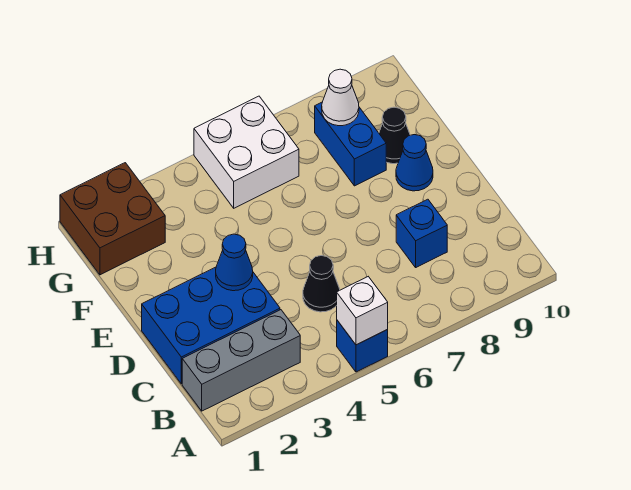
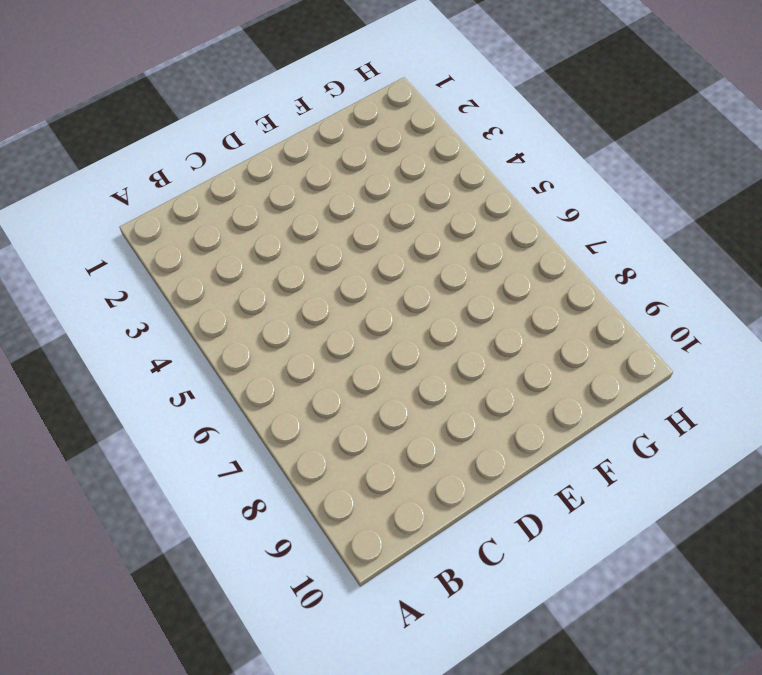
none -> blue 1x1 brick [337,320,388,372]
none -> grey 1x3 brick [182,310,300,411]
none -> blue 2x3 brick [142,267,280,384]

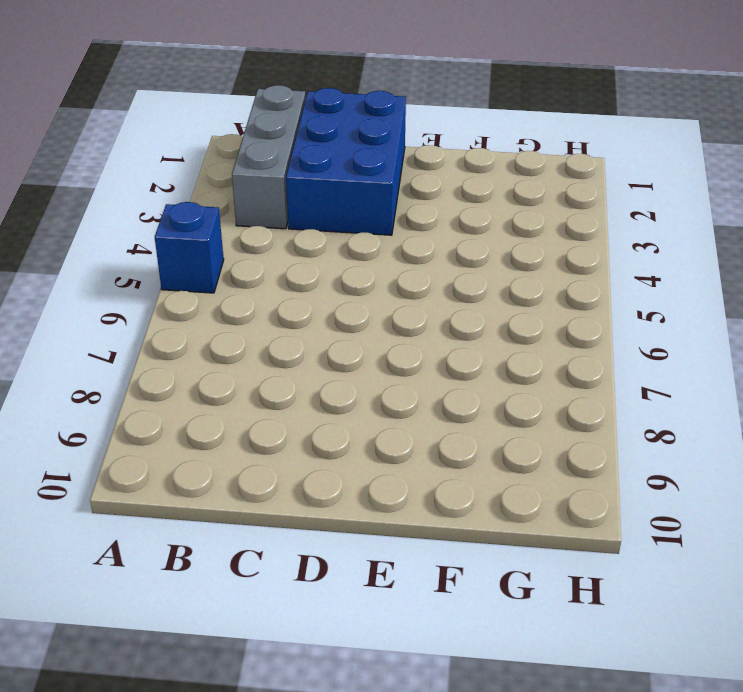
none -> black 1x1 cone [303,256,340,312]
none -> blue 1x1 brick [396,199,447,267]
none -> blue 1x1 cone [396,135,433,191]

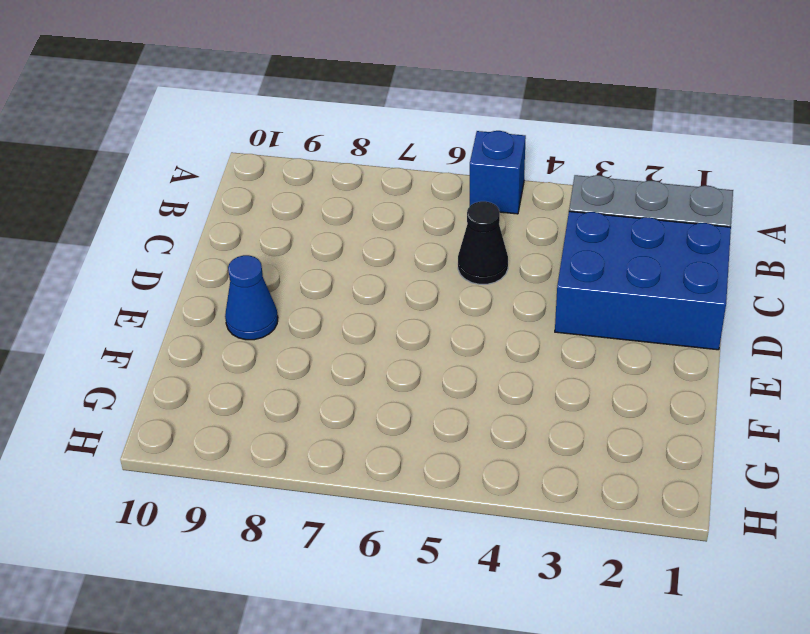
none -> blue 1x1 brick [396,199,447,267]
none -> blue 1x2 brick [315,102,386,186]
none -> black 1x1 cone [379,107,410,164]

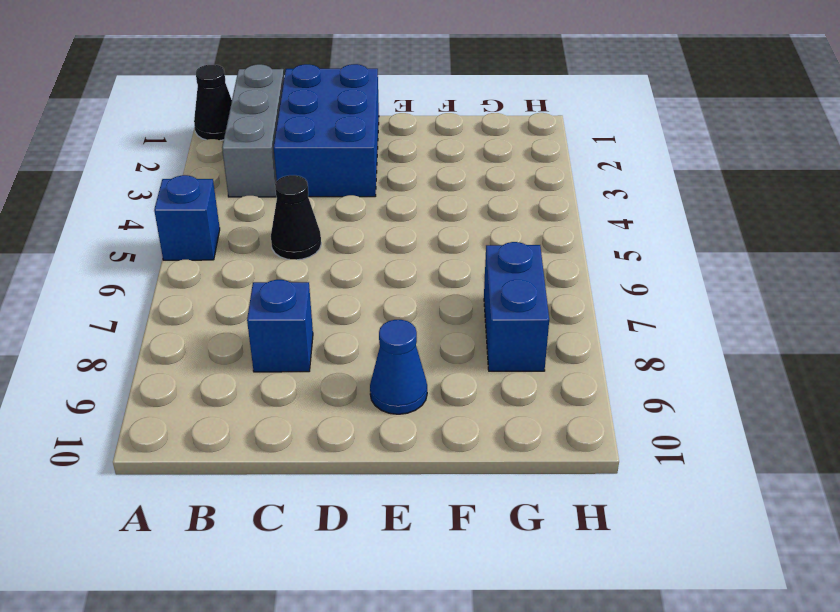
black 1x1 cone [194,65,232,141] -> black 1x1 cone moved to [379,107,410,164]
blue 1x2 brick [484,242,549,371] -> blue 1x2 brick turned to [315,102,386,186]
none -> brown 2x2 brick [60,163,165,275]
none -> white 2x2 brick [194,96,299,208]
none -> white 1x1 brick [337,277,388,345]

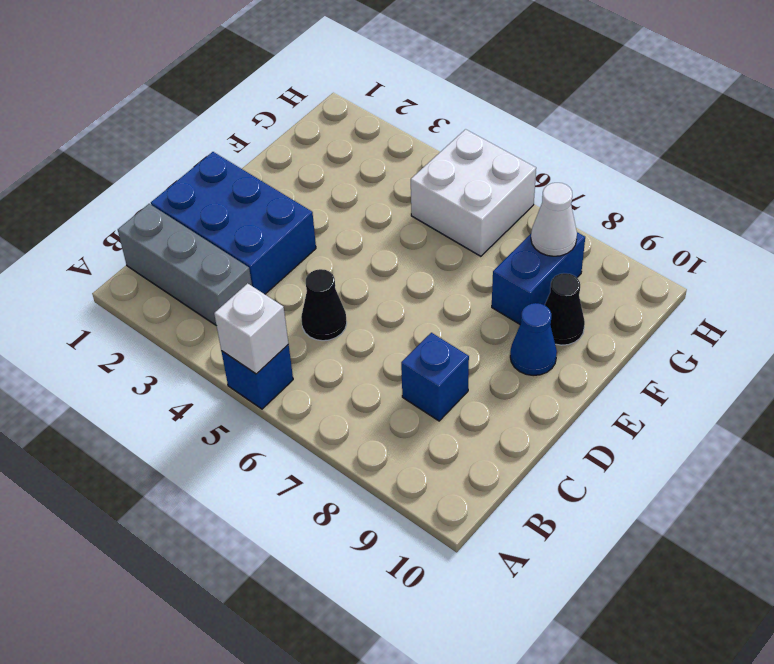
none -> brown 2x2 brick [60,163,165,275]
none -> blue 1x1 cone [216,234,253,291]

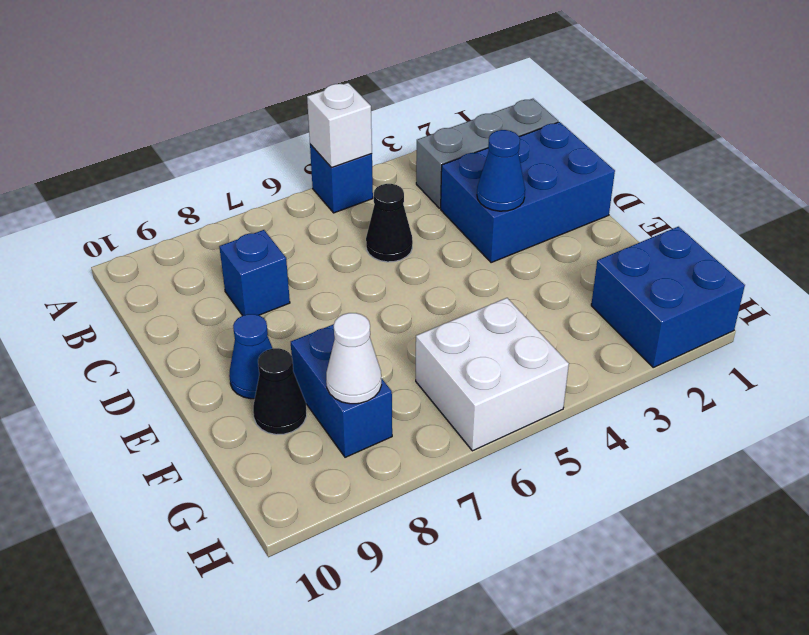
blue 2x2 brick [591,227,745,367] -> brown 2x2 brick [60,163,165,275]

